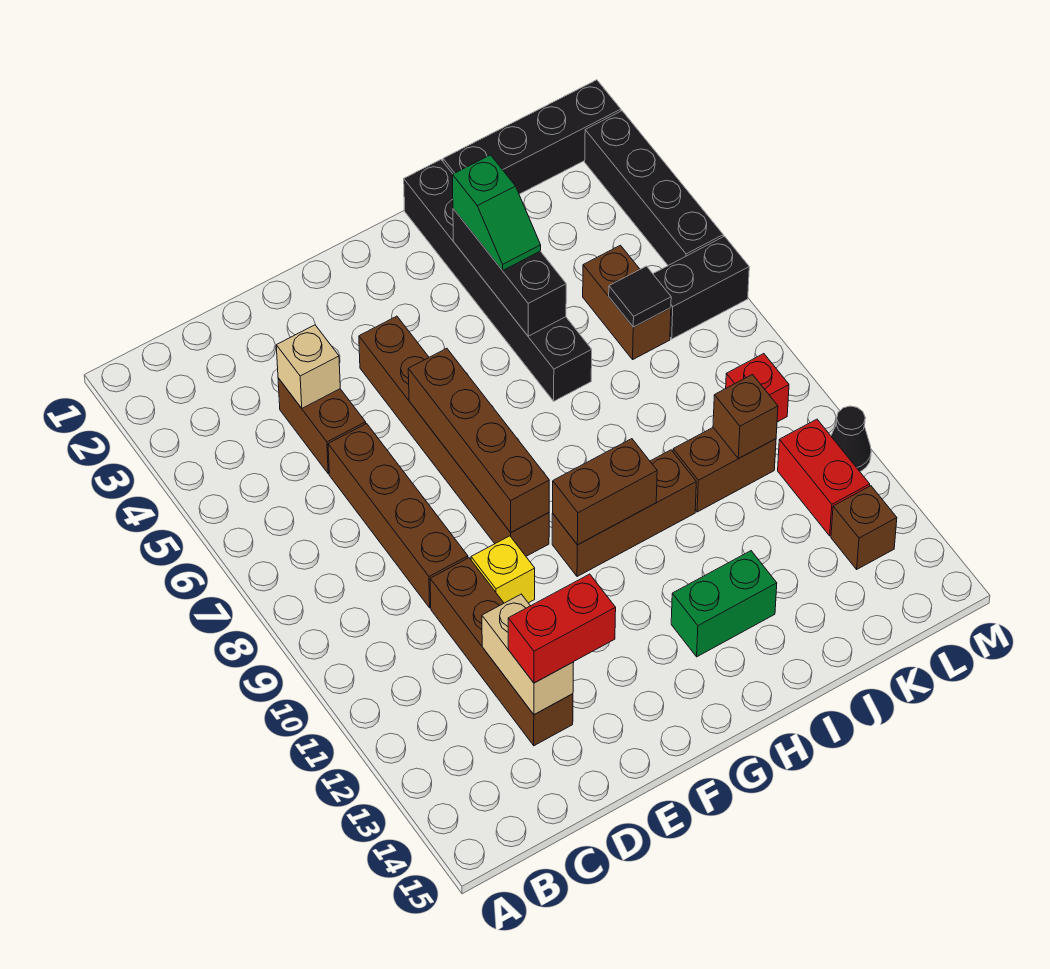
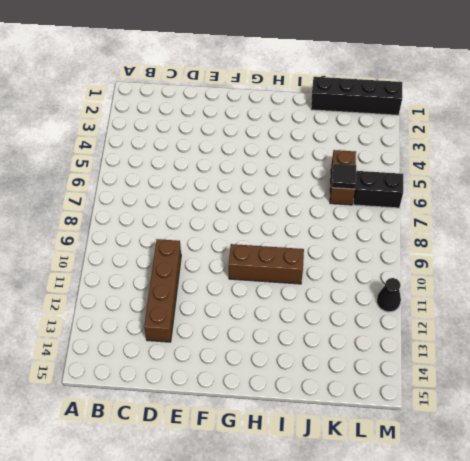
none -> brown 1x2 brick [278,378,366,474]
none -> brown 1x4 brick [328,424,468,608]
none -> yellow 1x1 brick [471,536,535,603]

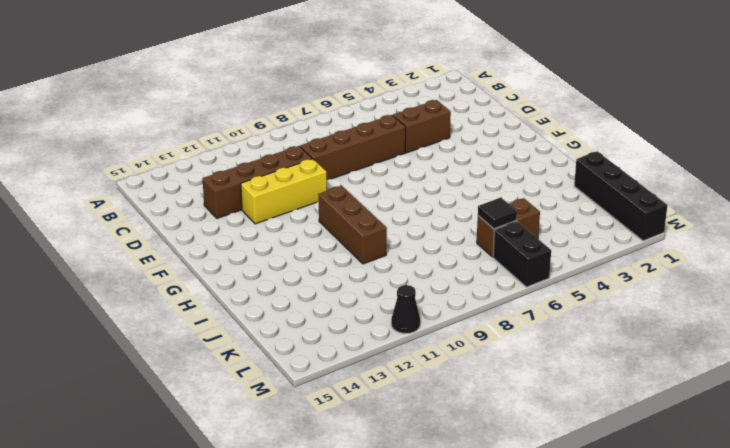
yellow 1x3 brick [241,159,327,224] -> yellow 1x1 brick [471,536,535,603]
none -> brown 1x6 brick [359,316,549,556]
none -> green 1x2 brick [671,551,777,657]
none -> black 1x6 brick [404,160,592,401]

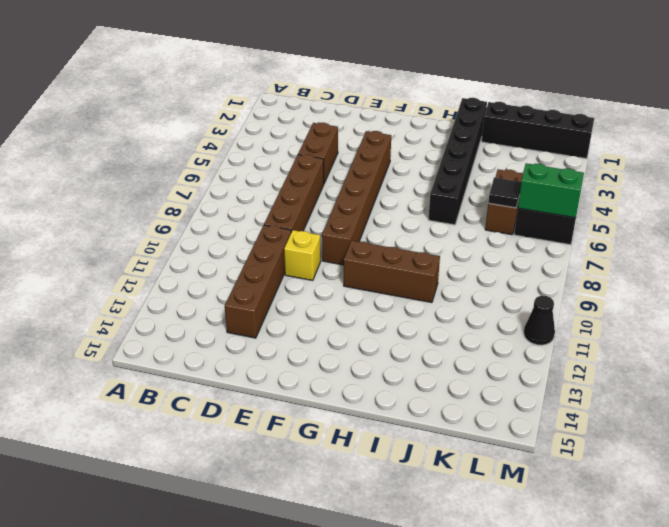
green 1x2 brick [518,163,584,218] -> green 1x2 brick moved to [671,551,777,657]
none -> brown 1x2 brick [673,428,776,512]
none -> red 1x1 brick [726,354,789,422]
none -> red 1x2 brick [778,419,870,536]

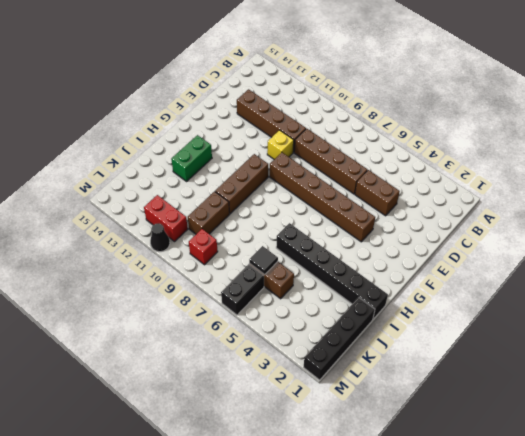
none -> brown 1x1 brick [831,486,897,569]
none -> black 1x4 brick [585,111,723,265]
none -> tan 1x1 brick [276,325,340,408]

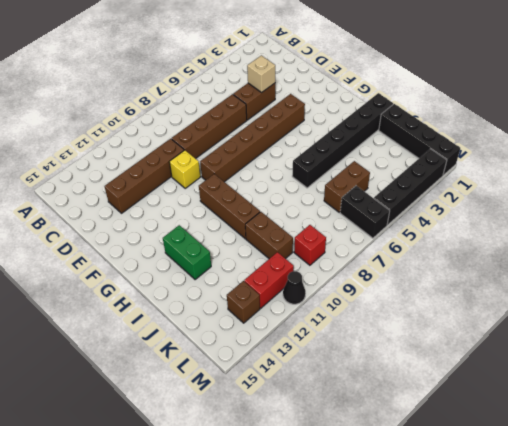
none -> tan 1x2 brick [482,594,574,715]
none -> brown 1x4 brick [408,348,549,532]
none -> brown 1x2 brick [553,439,657,545]

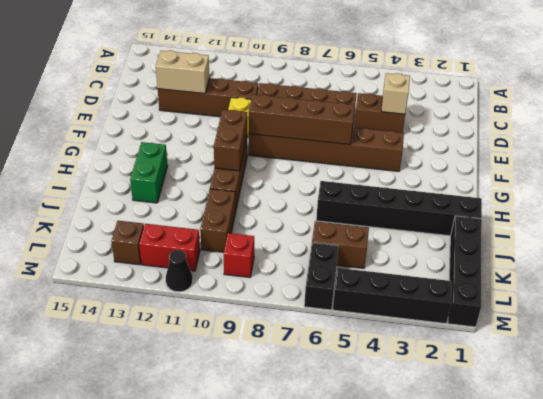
none -> black 1x3 brick [453,209,566,336]
none -> black 1x1 tile [609,266,671,327]
none -> brown 1x1 brick [713,375,778,458]

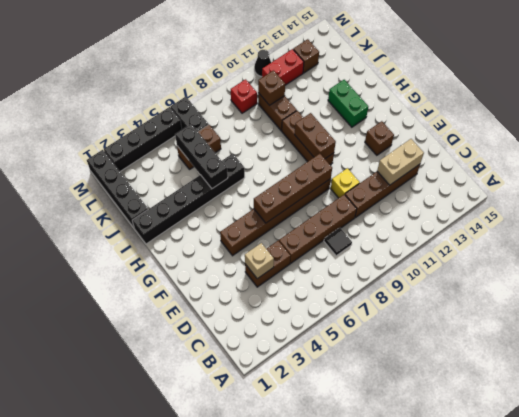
black 1x1 tile [324,228,352,256] -> black 1x1 tile moved to [609,266,671,327]
brown 1x1 brick [365,121,394,155] -> none
black 1x3 brick [175,124,228,189] -> black 1x3 brick turned to [453,209,566,336]
none -> red 1x2 brick [508,574,616,683]
none -> green 1x2 slope [452,155,541,271]

